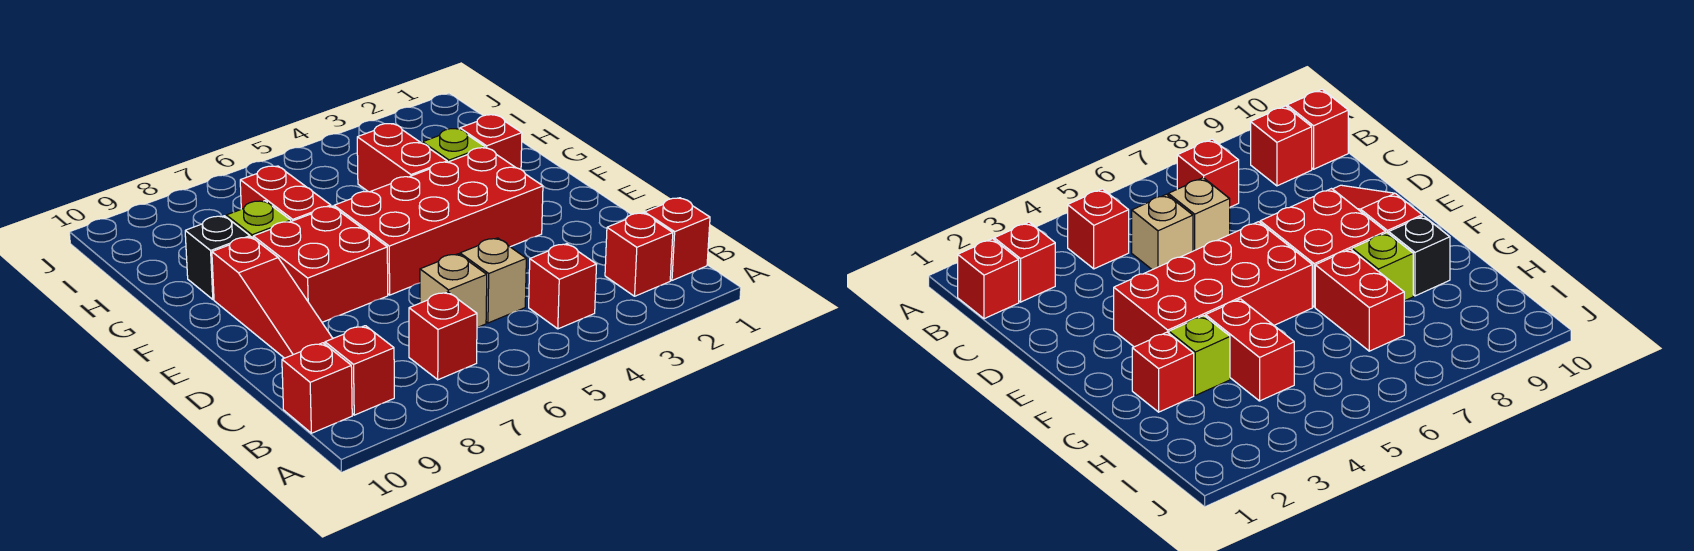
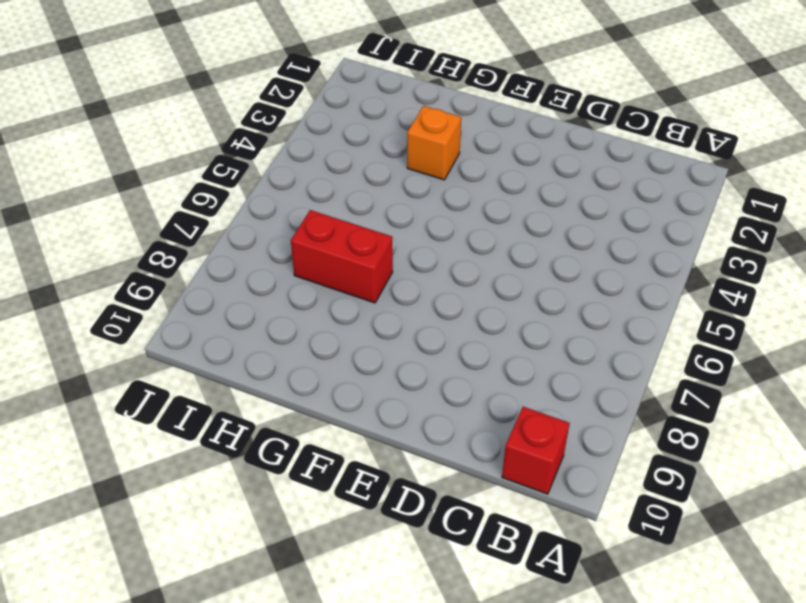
orange 1x1 brick [407,106,461,180] -> lime 1x1 brick [422,129,485,162]
none -> red 1x1 brick [645,198,710,280]
none -> red 1x1 brick [605,213,673,296]
none -> red 1x1 brick [529,244,597,329]

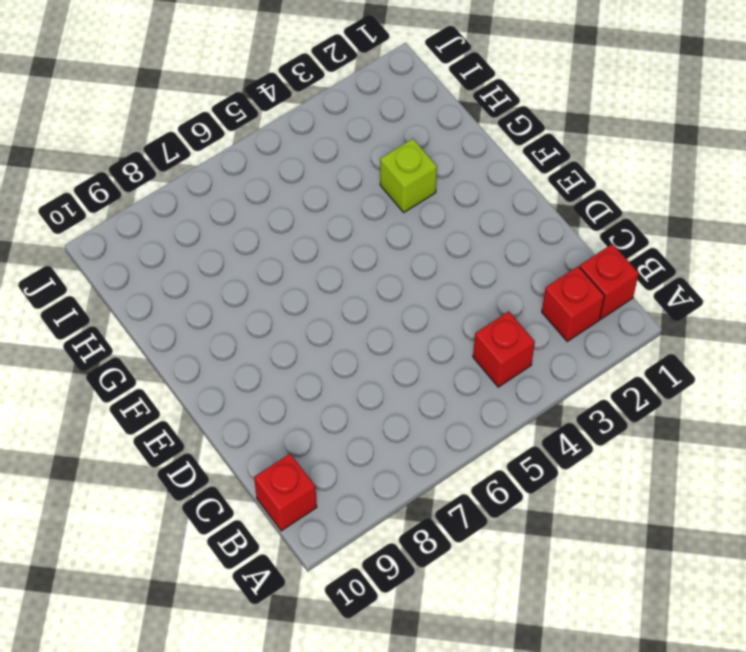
none -> red 1x1 brick [409,292,477,380]
none -> red 1x1 brick [325,326,394,415]
none -> tan 1x1 brick [460,238,526,323]

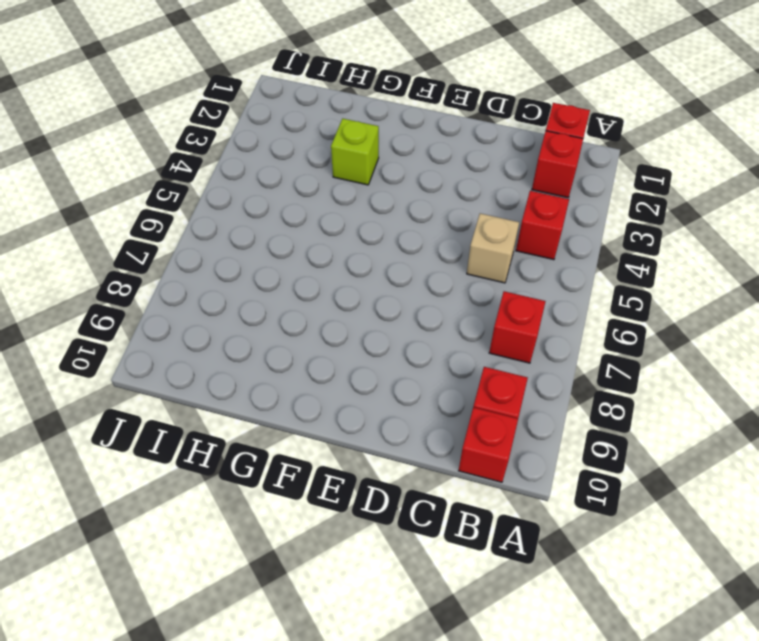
none -> tan 1x1 brick [420,254,487,328]
none -> red 1x3 slope [212,237,333,358]
none -> red 2x4 brick [334,148,543,295]

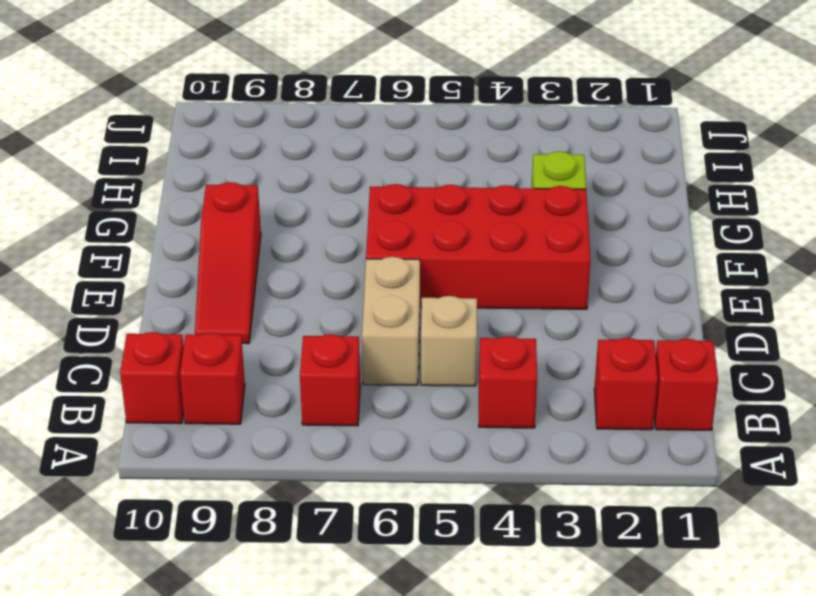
tan 1x2 brick [362,257,420,385] -> tan 1x1 brick [420,254,487,328]
none -> red 2x2 brick [253,206,388,322]
none -> red 1x1 brick [460,115,522,169]
none -> red 1x2 brick [357,124,447,192]

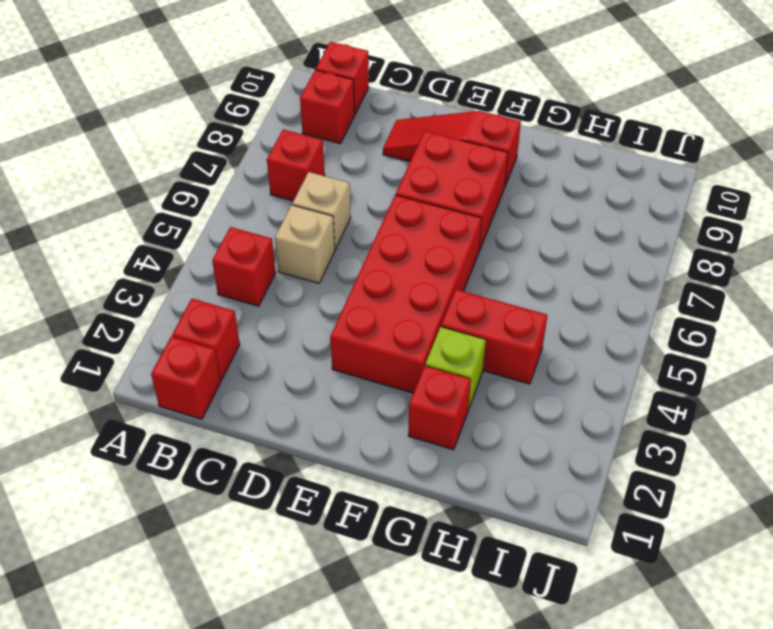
none -> red 1x2 brick [240,166,331,221]
none -> lime 1x1 brick [226,201,291,238]
none -> black 1x1 brick [185,216,250,299]

